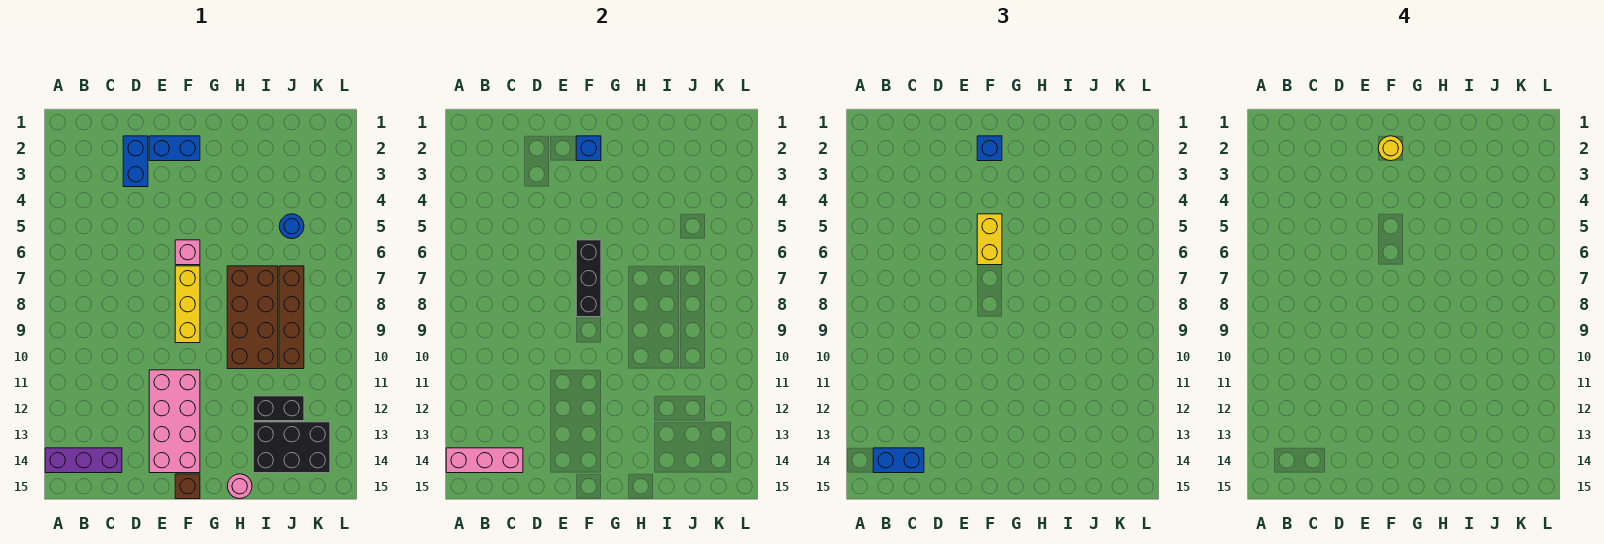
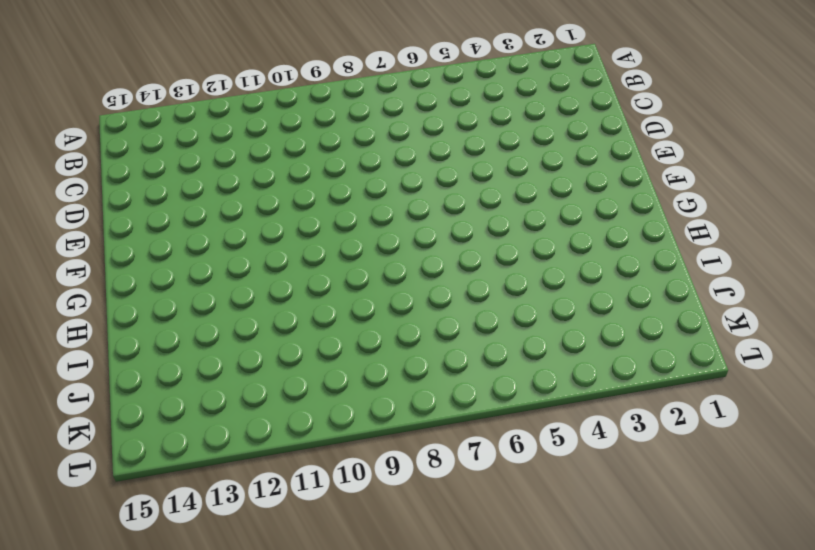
none -> purple 1x3 brick [45,448,122,473]
none -> blue 1x2 brick [123,136,148,187]
none -> blue 1x2 brick [149,136,200,161]

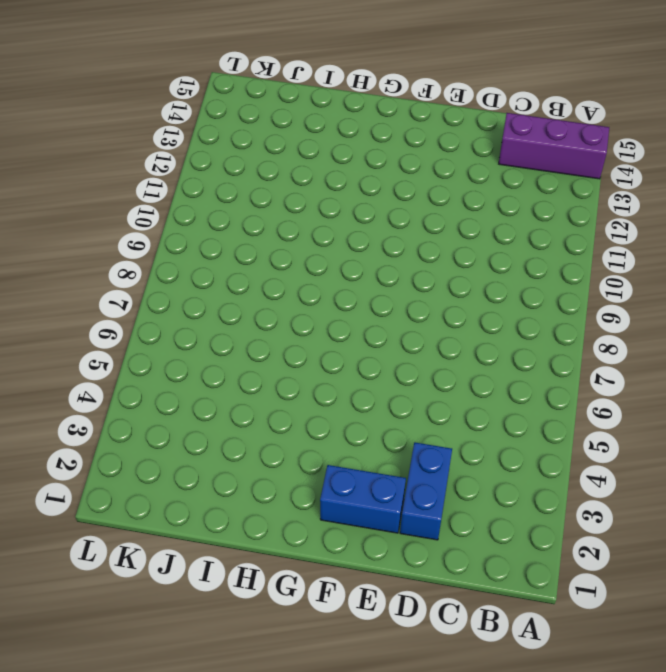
none -> pink 2x4 brick [149,370,200,473]
none -> pink 1x1 brick [175,240,200,265]
none -> yellow 1x3 brick [175,266,200,343]

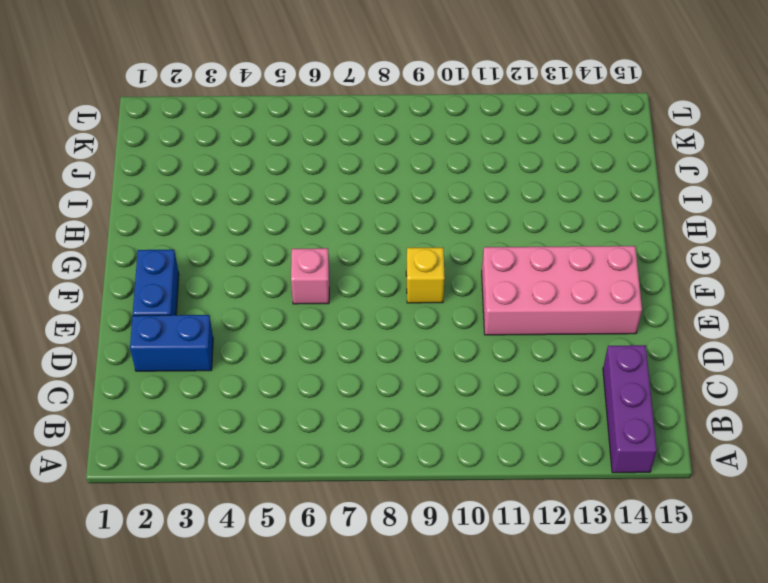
yellow 1x1 brick [406,248,445,303] -> yellow 1x3 brick [175,266,200,343]
none -> brown 1x1 brick [175,474,200,499]
none -> brown 2x4 brick [227,266,278,369]
none -> pink 1x1 round brick [227,474,252,499]

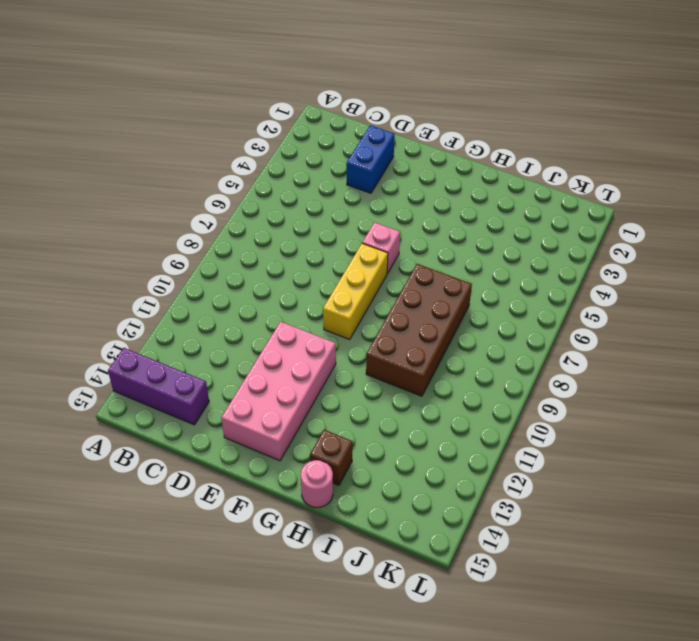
brown 1x1 brick [310,430,353,485] -> brown 1x1 brick moved to [175,474,200,499]
none -> blue 1x2 brick [149,136,200,161]
none -> black 1x2 brick [253,396,304,421]
none -> black 2x3 brick [253,422,330,473]

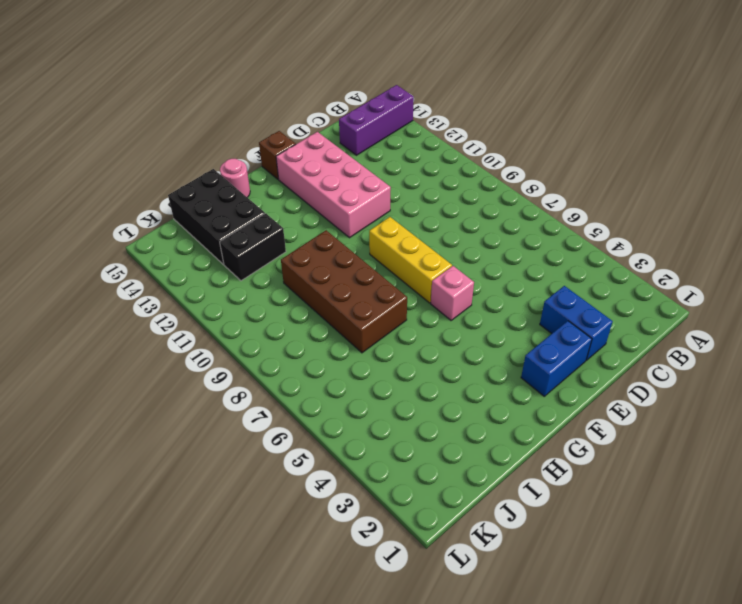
black 2x3 brick [168,169,265,264] -> black 2x3 brick turned to [253,422,330,473]
none -> blue 1x1 round brick [279,214,304,239]
none -> brown 1x4 brick [279,266,304,369]
none -> pink 1x3 brick [446,448,523,473]

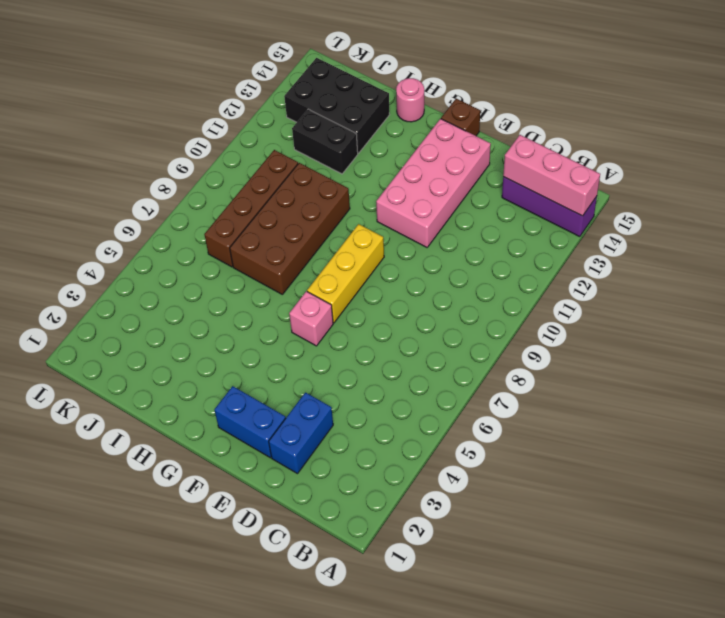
none -> blue 1x1 round brick [279,214,304,239]
none -> blue 1x1 brick [576,136,601,161]
none -> black 1x3 brick [576,240,601,317]

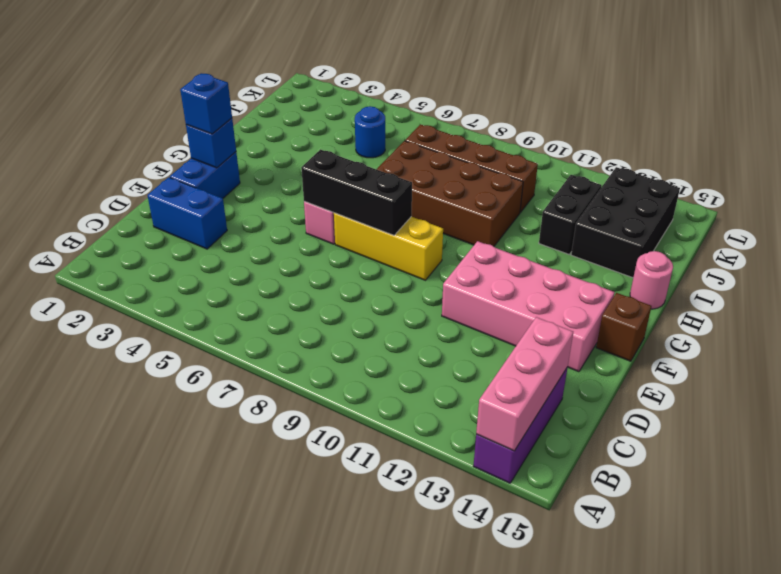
none -> blue 1x2 brick [873,448,924,473]
none -> yellow 1x2 brick [977,214,1002,265]
none -> yellow 1x1 round brick [1378,136,1403,161]

